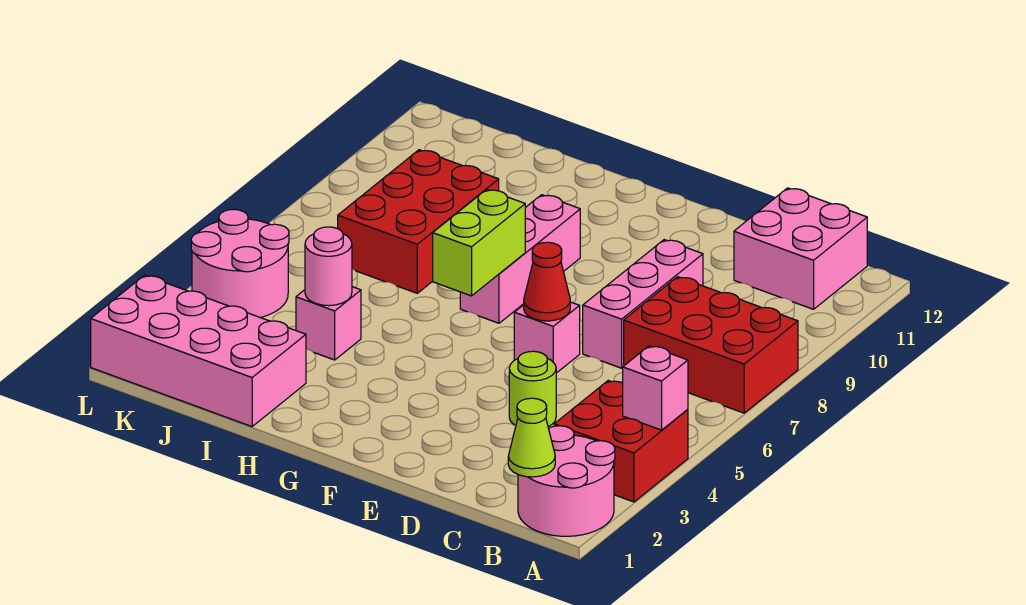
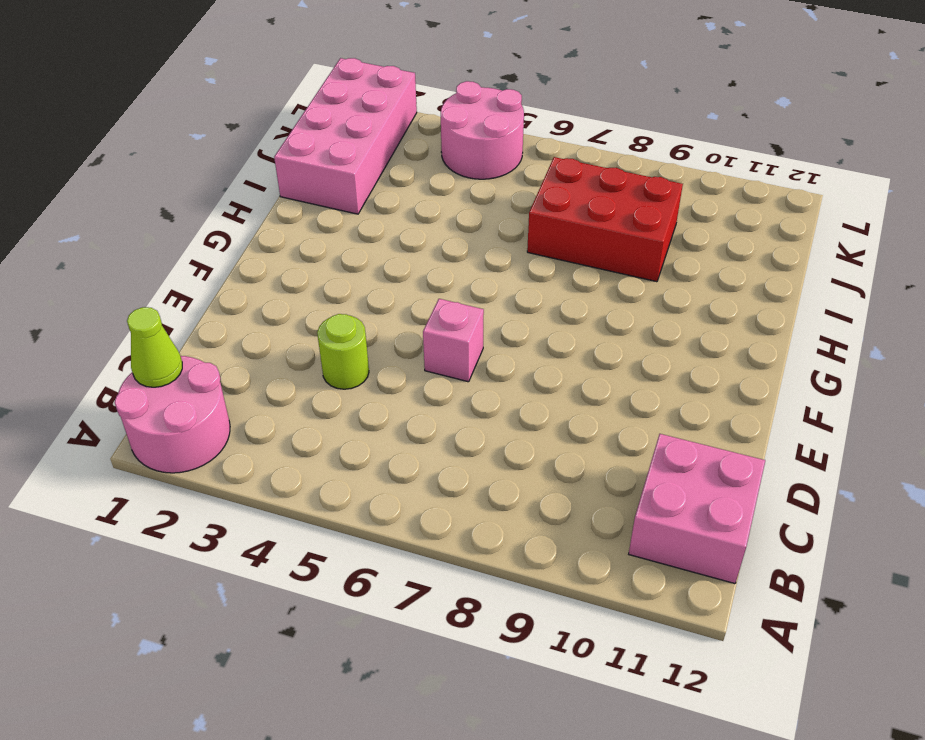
none -> red 2x2 brick [554,381,688,502]
none -> red 2x3 brick [624,277,798,413]
none -> pink 1x3 brick [583,240,703,368]

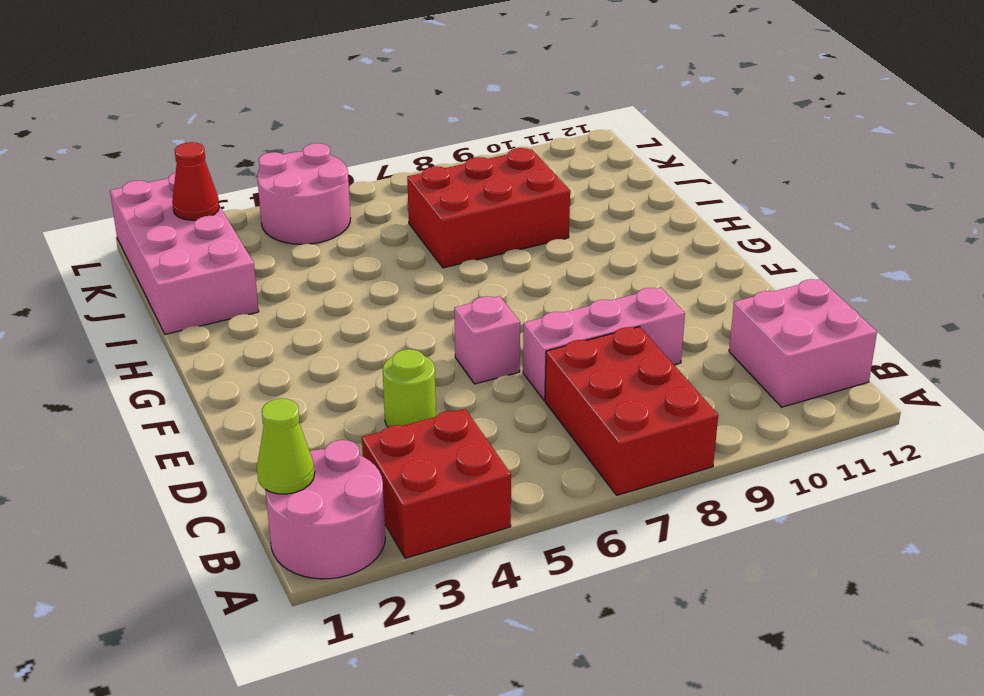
red 1x1 cone [172,142,219,220] -> red 1x1 cone moved to [524,242,570,321]
none -> pink 1x3 brick [460,195,580,323]
none -> pink 1x1 brick [296,287,361,360]
none -> pink 1x1 brick [623,346,688,430]

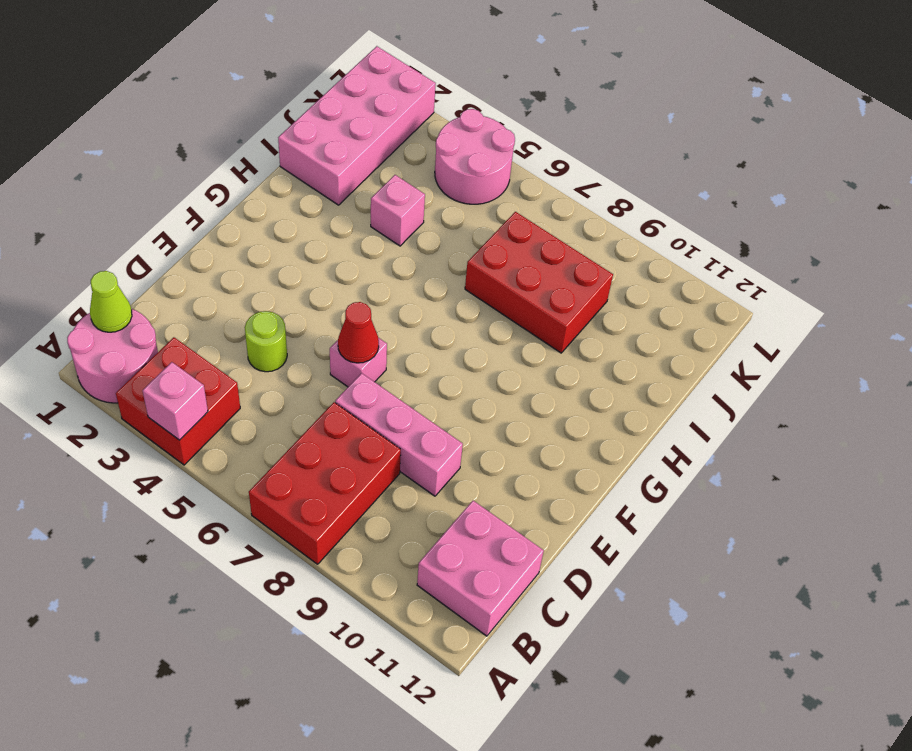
none -> pink 1x3 brick [460,195,580,323]
none -> lime 1x2 brick [433,189,525,296]
none -> pink 1x1 round brick [305,227,352,306]

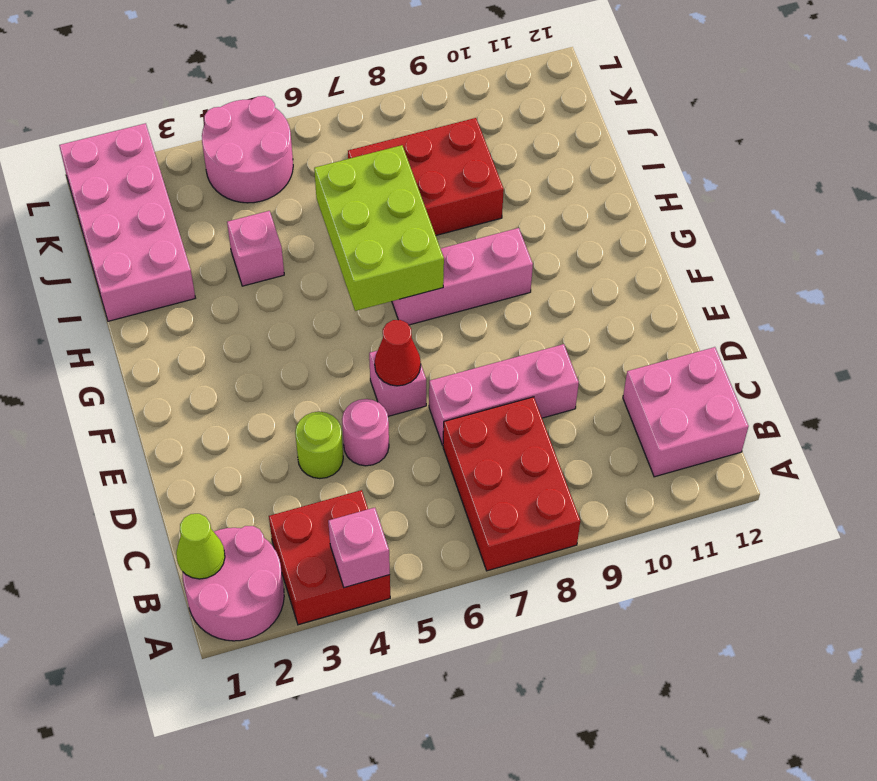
pink 1x1 round brick [342,399,389,466] -> pink 1x1 round brick moved to [305,227,352,306]
lime 2x3 brick [314,145,444,311] -> lime 1x2 brick [433,189,525,296]

